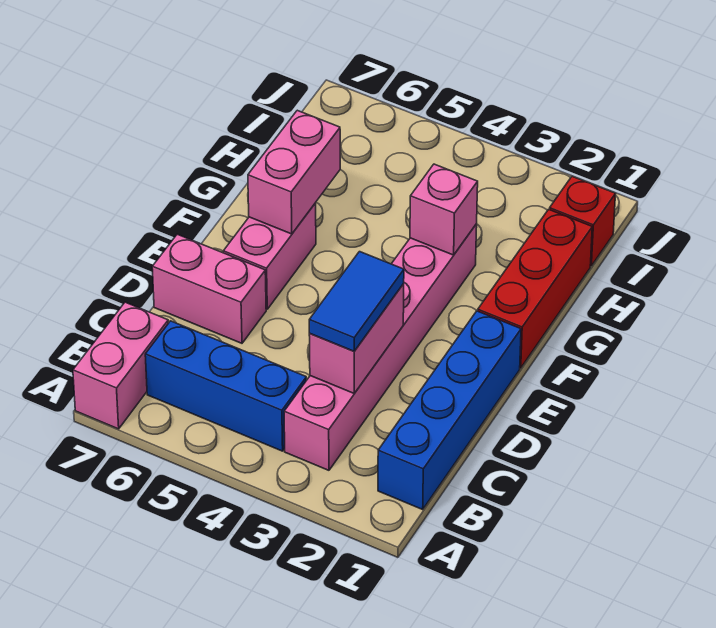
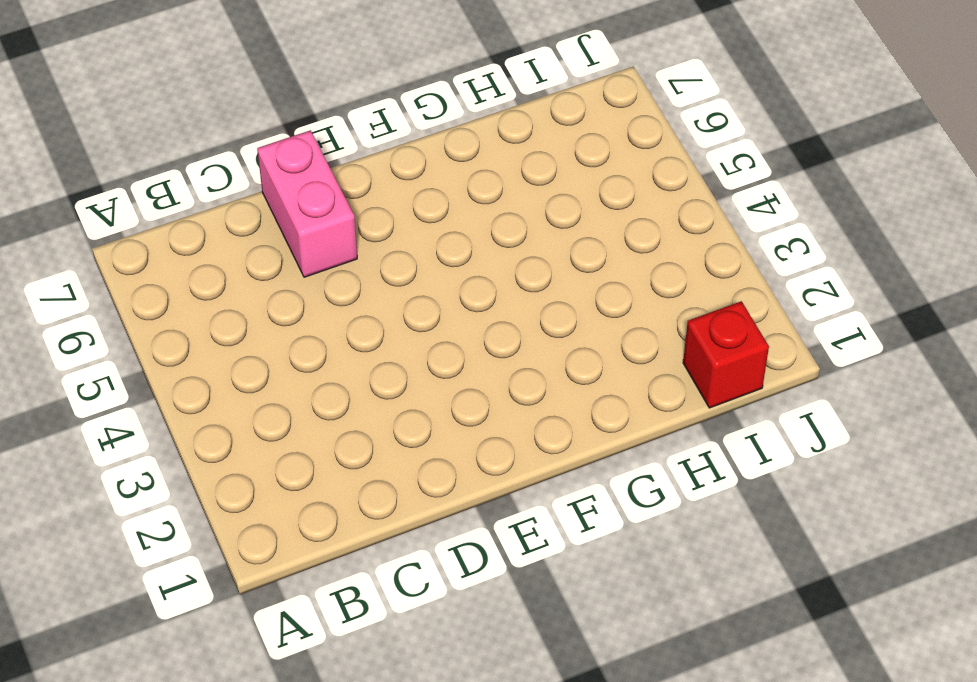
none -> pink 1x2 brick [73,302,168,429]
none -> blue 1x4 brick [378,311,521,509]
none -> pink 1x6 brick [284,224,477,470]

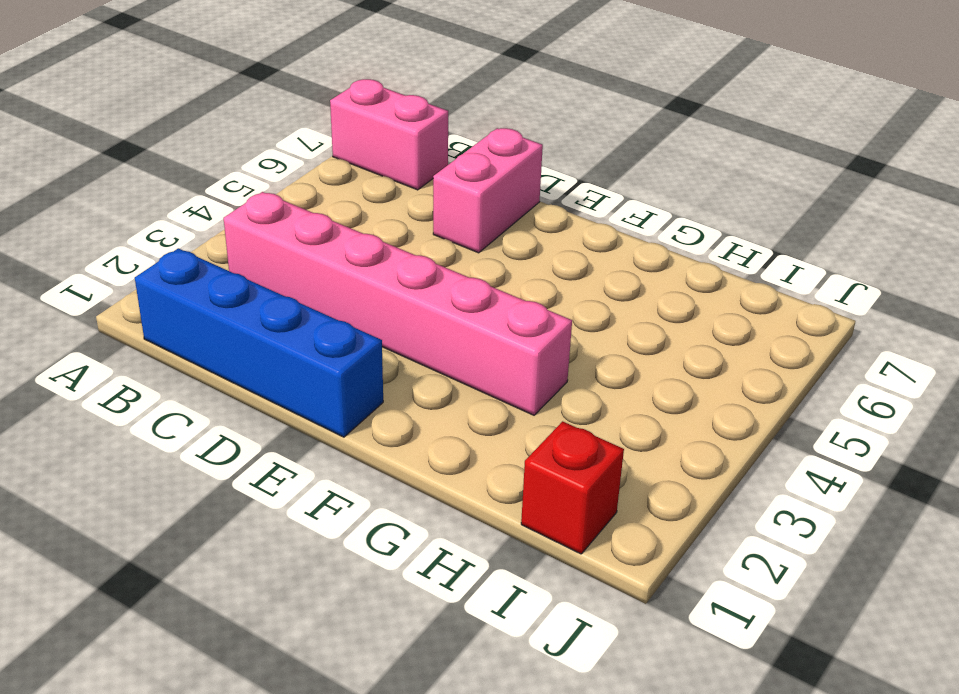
none -> blue 1x3 brick [145,321,306,451]
none -> pink 1x2 brick [223,203,316,309]
none -> red 1x3 brick [478,209,592,368]

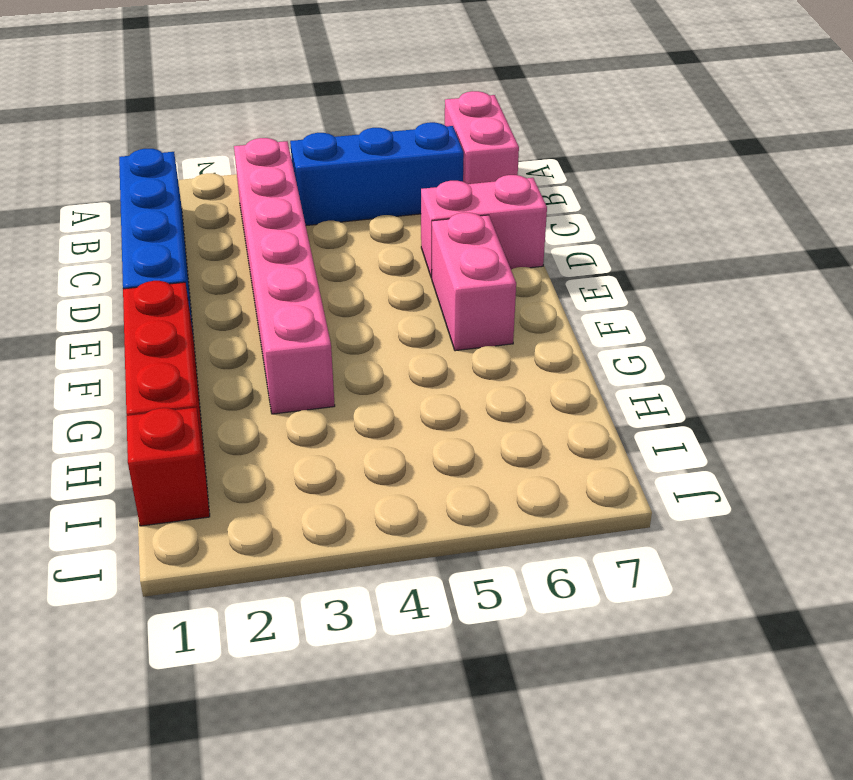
none -> pink 1x2 brick [309,284,404,393]
none -> pink 1x2 brick [248,110,340,234]
none -> pink 1x1 brick [410,164,478,255]

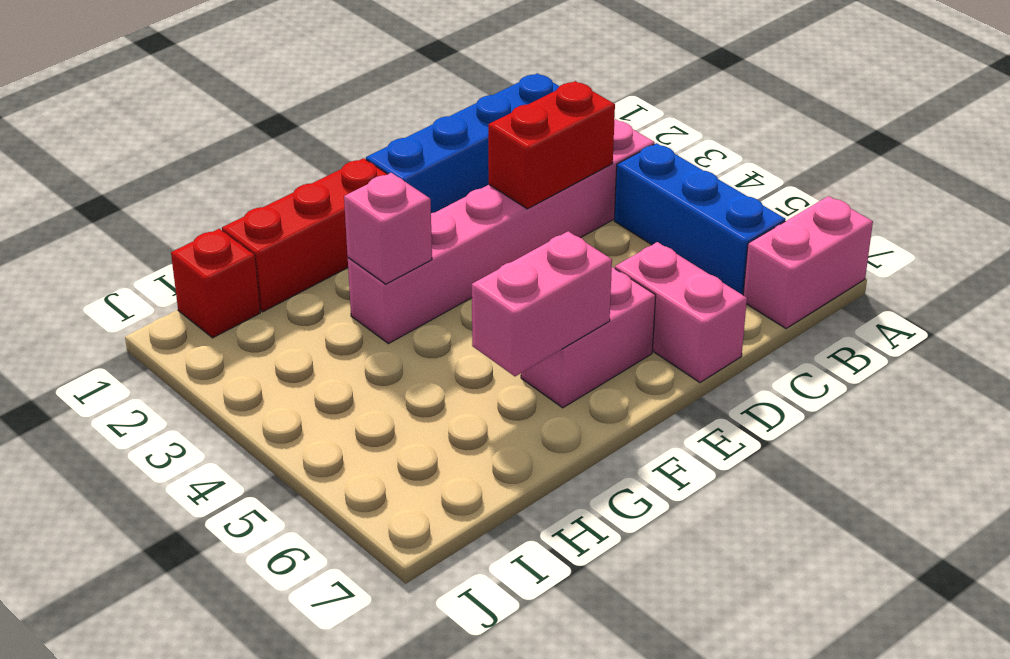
red 1x2 brick [488,81,615,209] -> pink 1x2 brick [309,284,404,393]
none -> blue 1x2 tile [309,252,404,351]

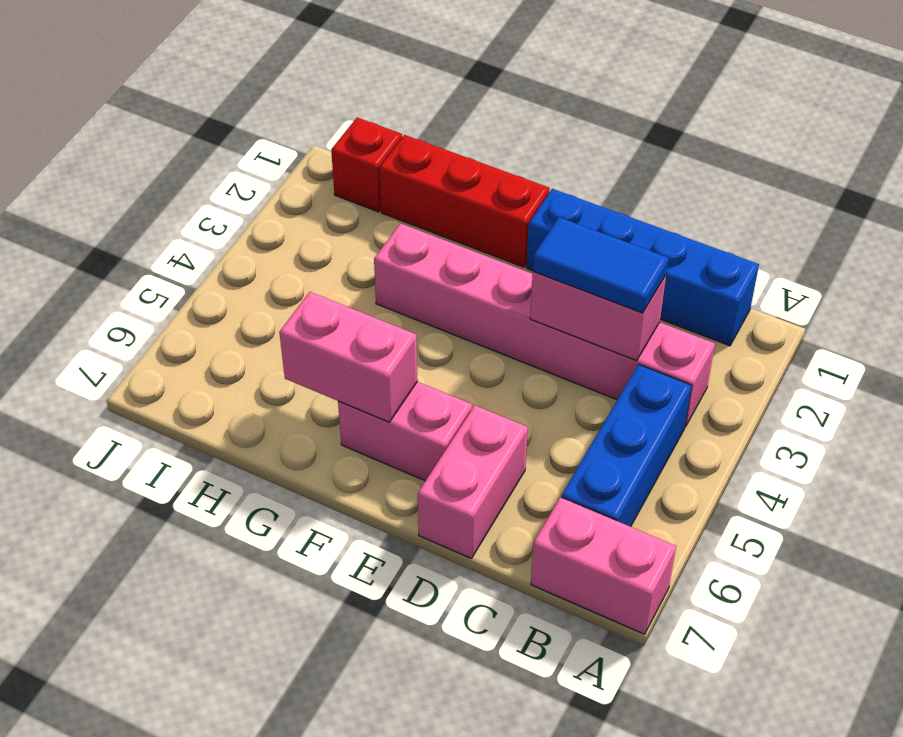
none -> pink 1x1 brick [410,164,478,255]

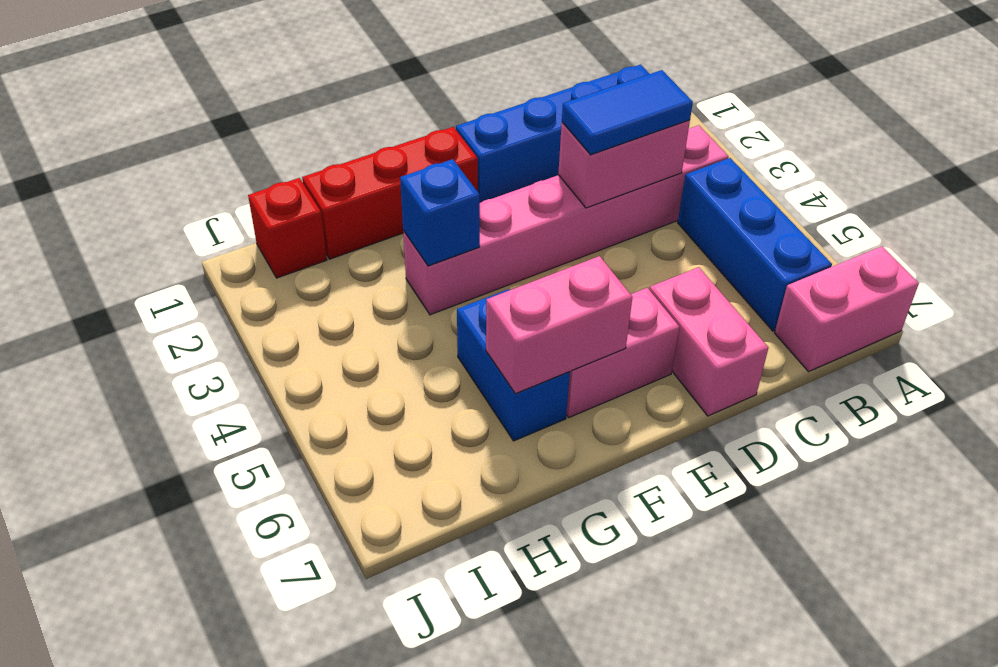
blue 1x1 brick [400,159,480,266] -> pink 1x1 brick [410,164,478,255]
blue 1x2 brick [457,289,570,441] -> none

